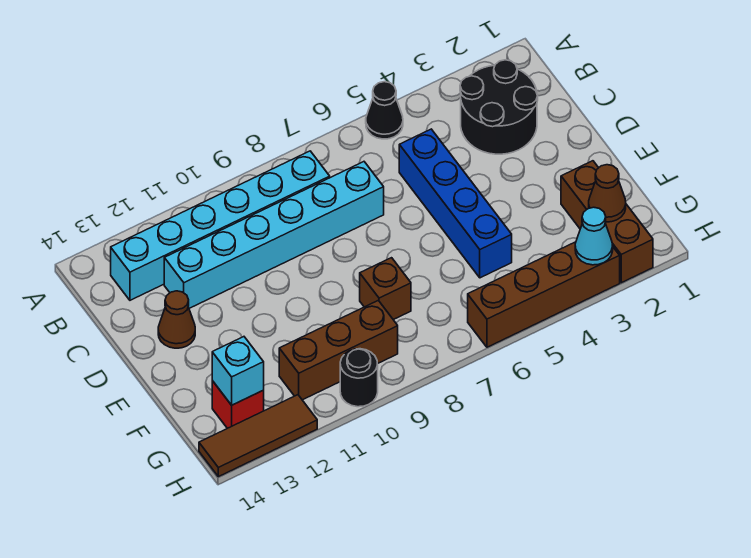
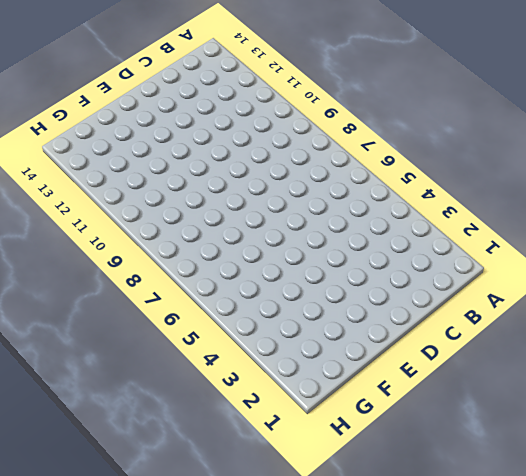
none -> black 1x1 cone [366,82,403,139]
none -> black 2x2 round brick [460,60,538,154]
none -> cyan 1x6 brick [111,151,330,300]

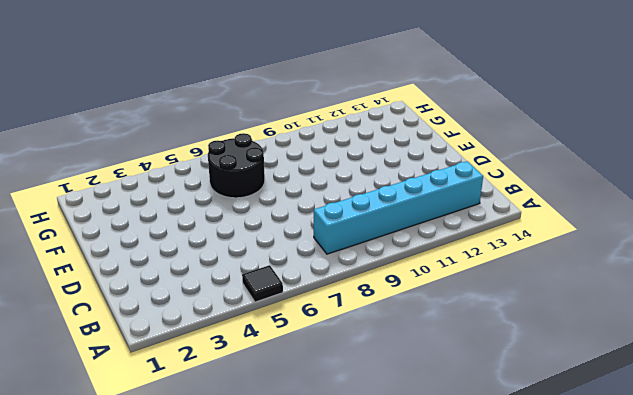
black 1x1 tile [242,265,283,302] -> black 1x1 cone [366,82,403,139]
black 2x2 round brick [208,133,265,198] -> black 2x2 round brick moved to [460,60,538,154]
none -> blue 1x4 brick [399,129,512,278]
none -> cyan 1x6 brick [164,162,384,308]
none -> brown 1x1 cone [158,291,195,348]

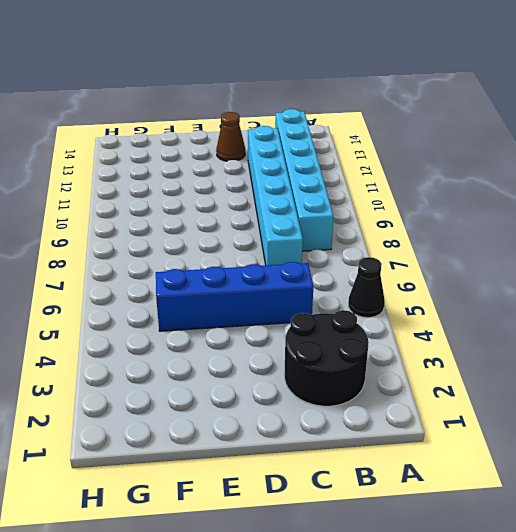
none -> brown 1x3 brick [561,161,653,283]
none -> brown 1x1 brick [360,258,411,320]
none -> brown 1x3 brick [279,300,398,400]

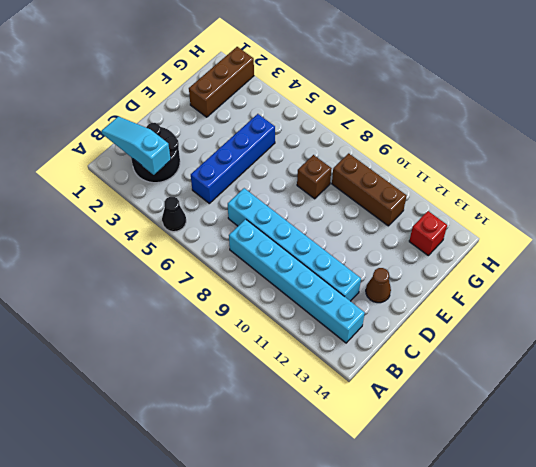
cyan 1x3 slope [101,116,171,175] -> none
none -> brown 1x4 brick [468,242,620,347]
none -> black 1x1 round brick [340,349,378,407]
none -> brown 1x3 tile [199,395,317,477]

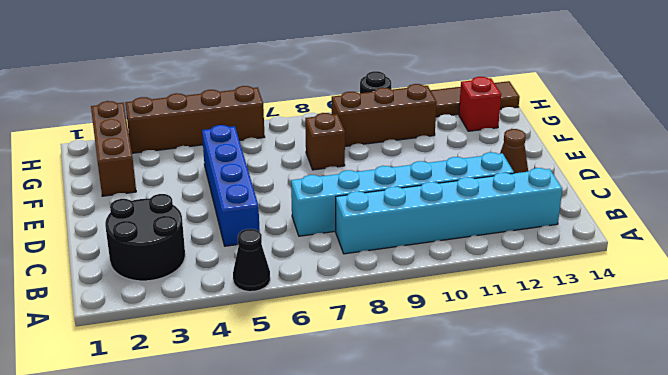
none -> brown 1x1 cone [589,165,626,222]
none -> cyan 1x1 brick [212,337,264,405]
none -> cyan 1x1 cone [575,207,613,265]

